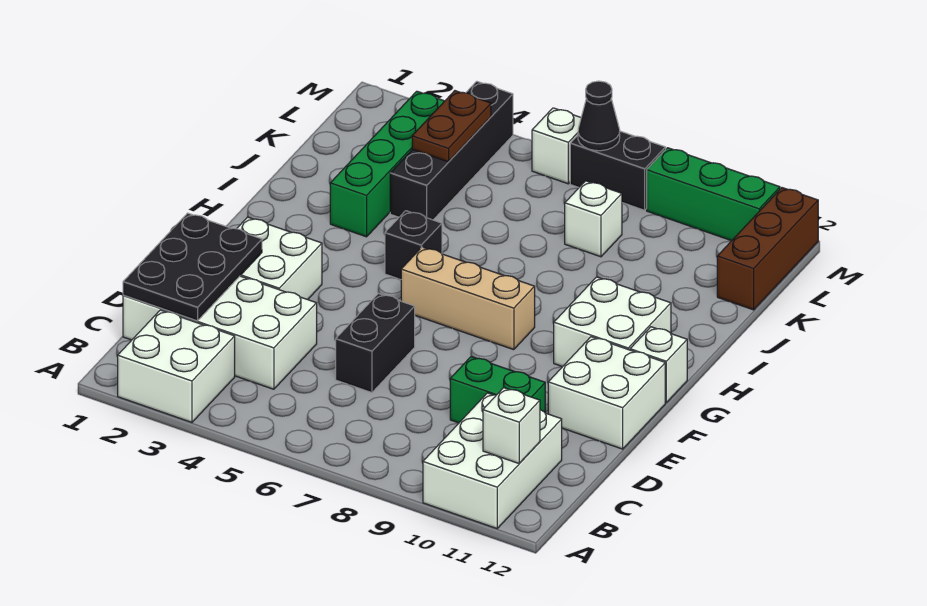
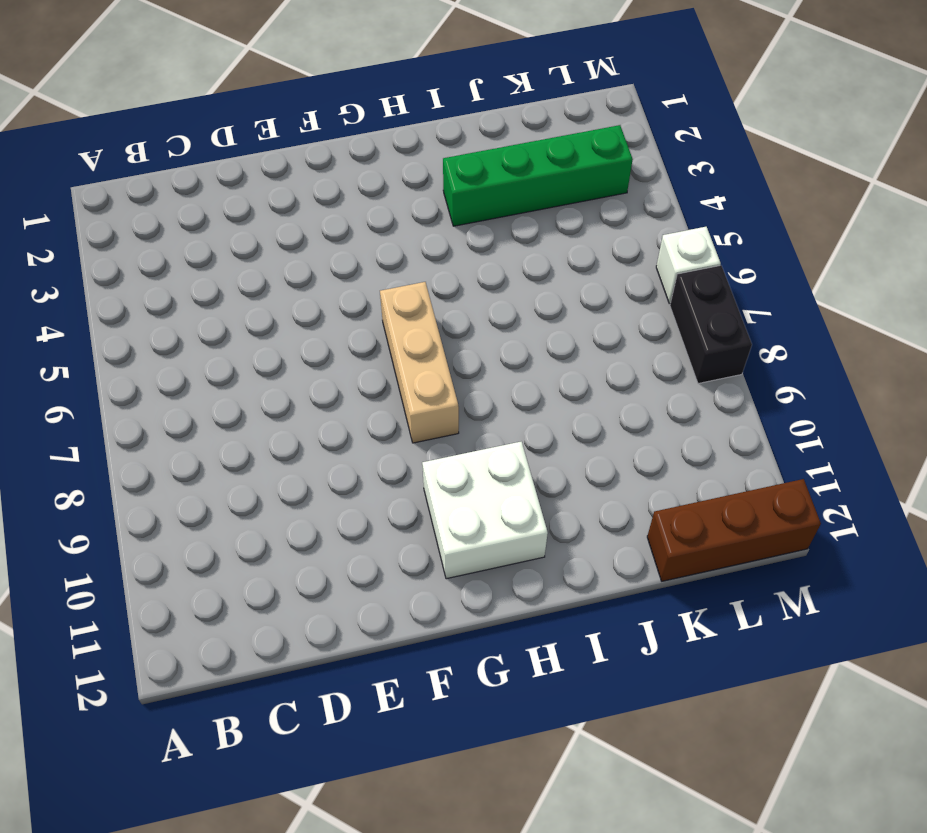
none -> white 2x2 brick [118,310,235,422]
none -> white 2x3 brick [423,393,562,529]
none -> white 2x4 brick [123,276,317,389]

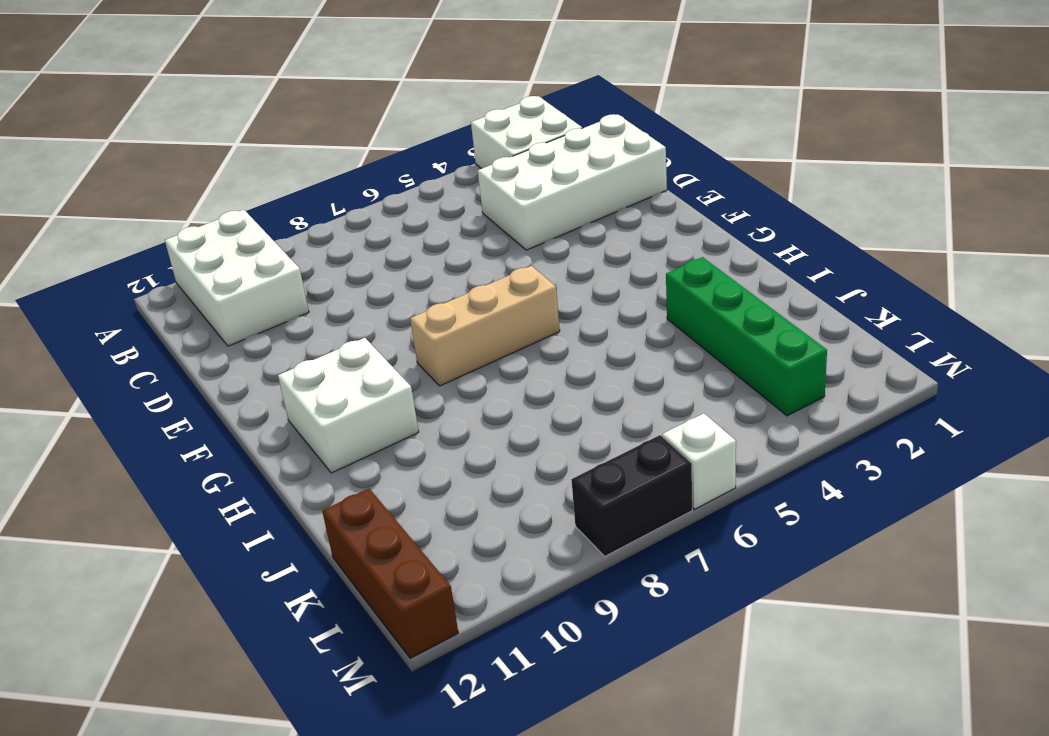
none -> black 1x2 brick [336,293,415,393]
none -> green 1x2 brick [450,357,545,423]
none -> white 2x2 brick [237,217,322,300]

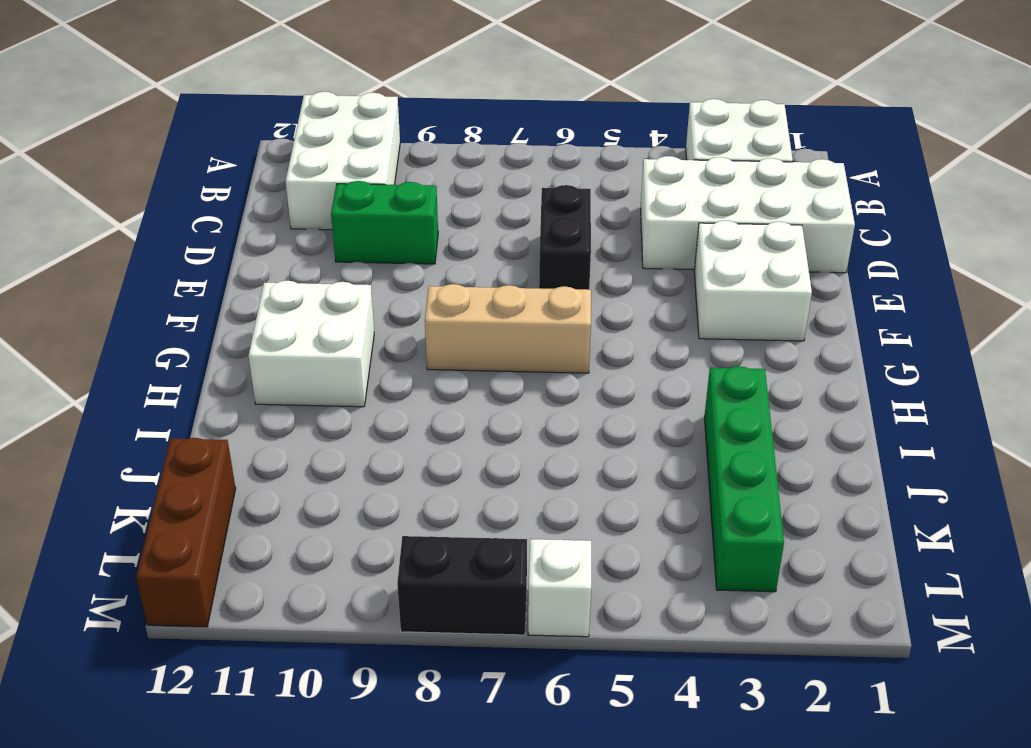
none -> white 2x2 brick [548,337,665,449]
none -> white 1x1 brick [630,327,687,402]
none -> black 1x1 brick [385,211,442,280]

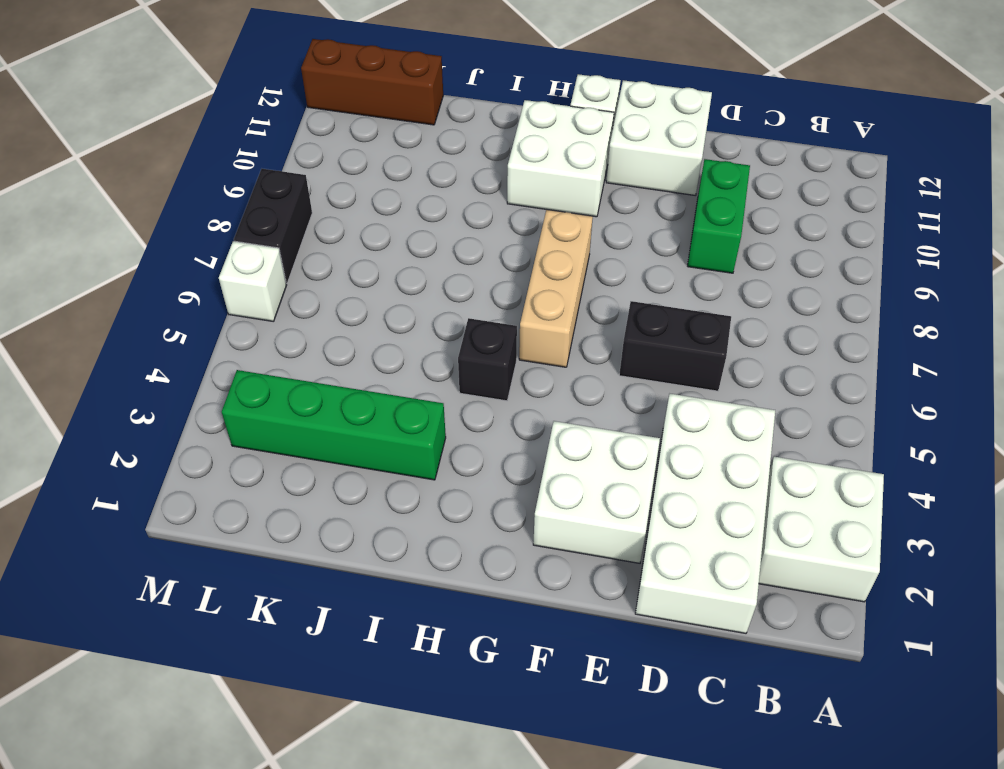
none -> white 2x3 brick [423,393,562,529]
none -> black 1x4 brick [390,81,513,220]
none -> white 1x1 brick [565,181,622,257]

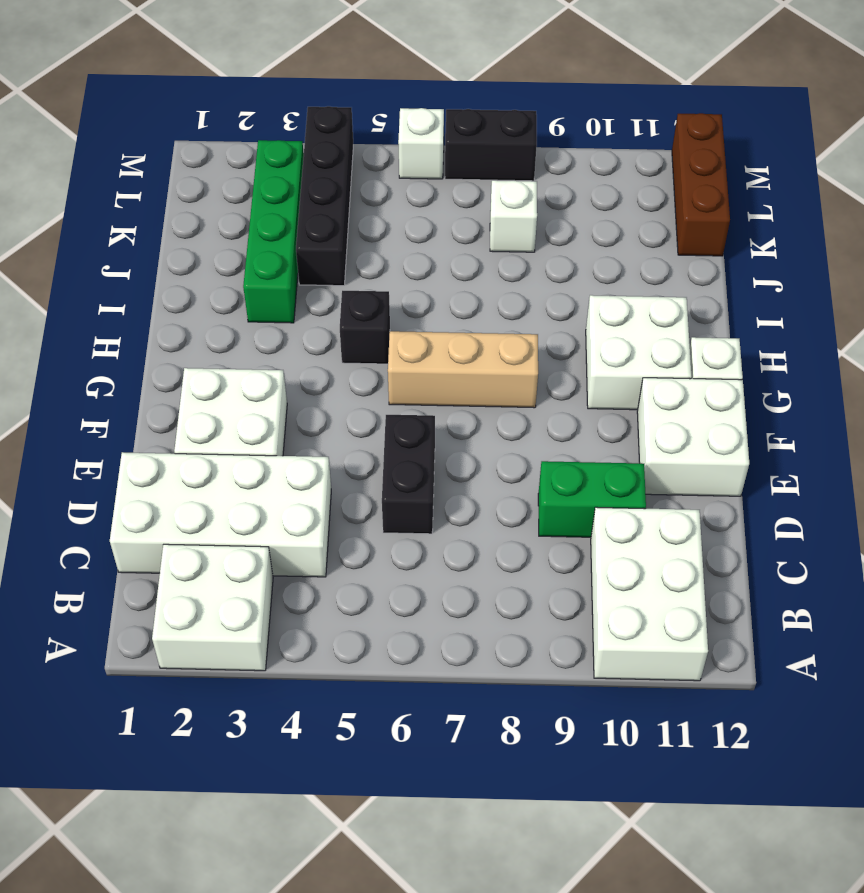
none -> green 1x3 brick [647,148,780,241]
none -> white 1x1 brick [483,388,540,463]
none -> black 2x3 plate [123,213,262,321]

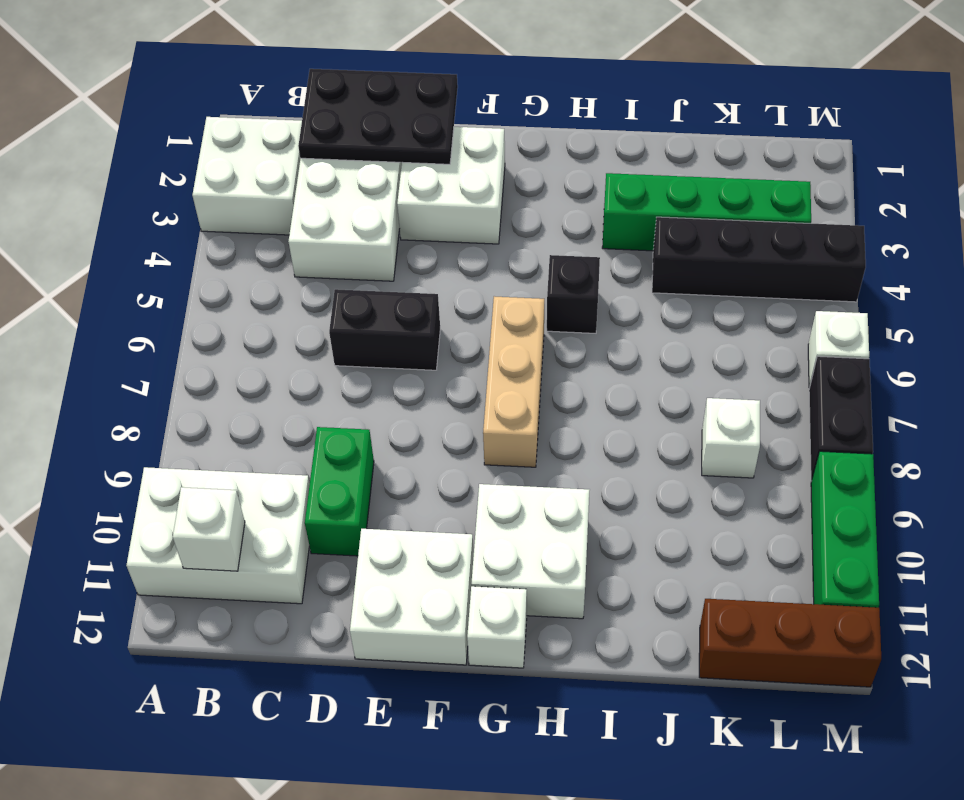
none -> brown 1x2 plate [412,91,491,162]
none -> black 1x1 cone [578,81,620,151]

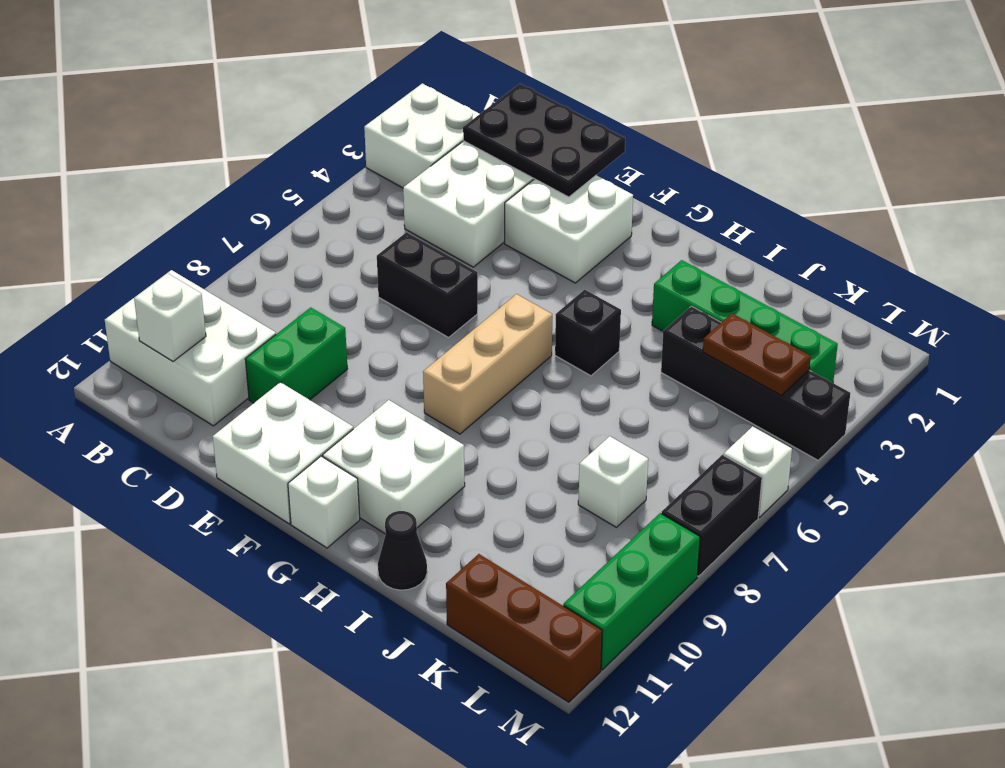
black 1x1 cone [378,511,427,590] -> black 1x1 cone moved to [578,81,620,151]

